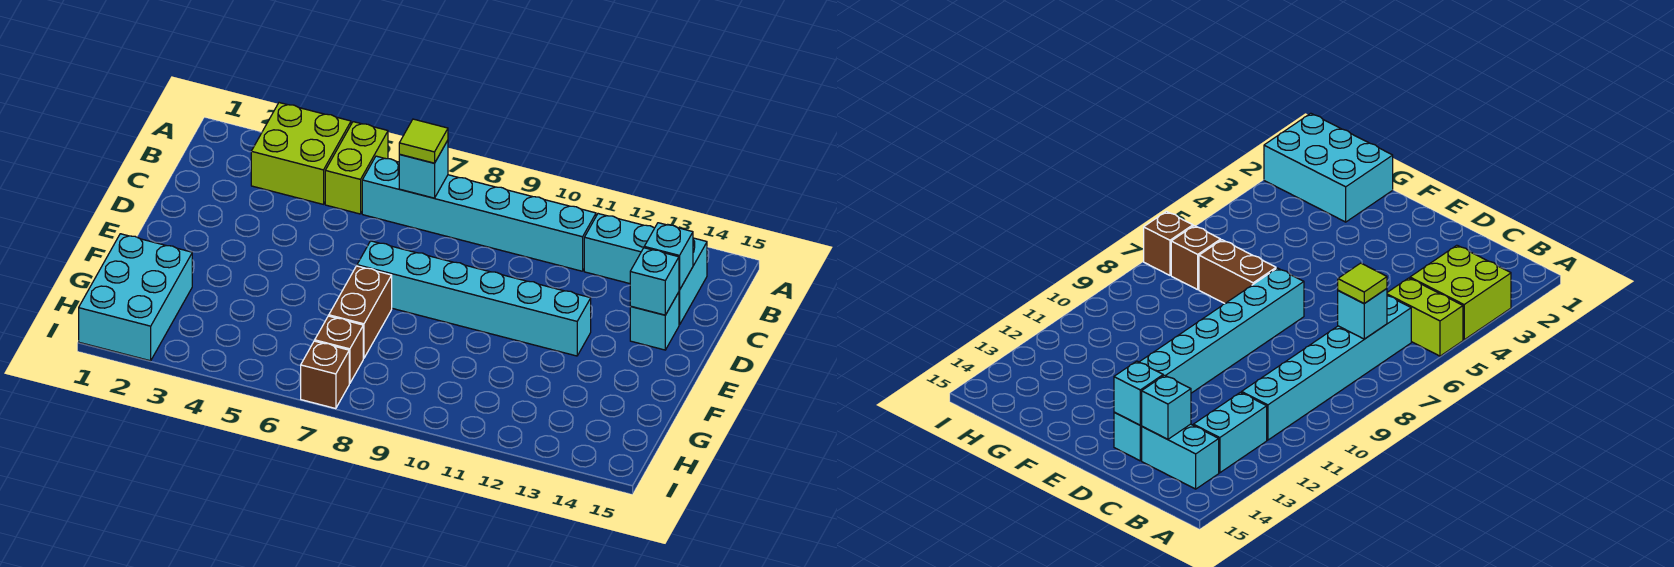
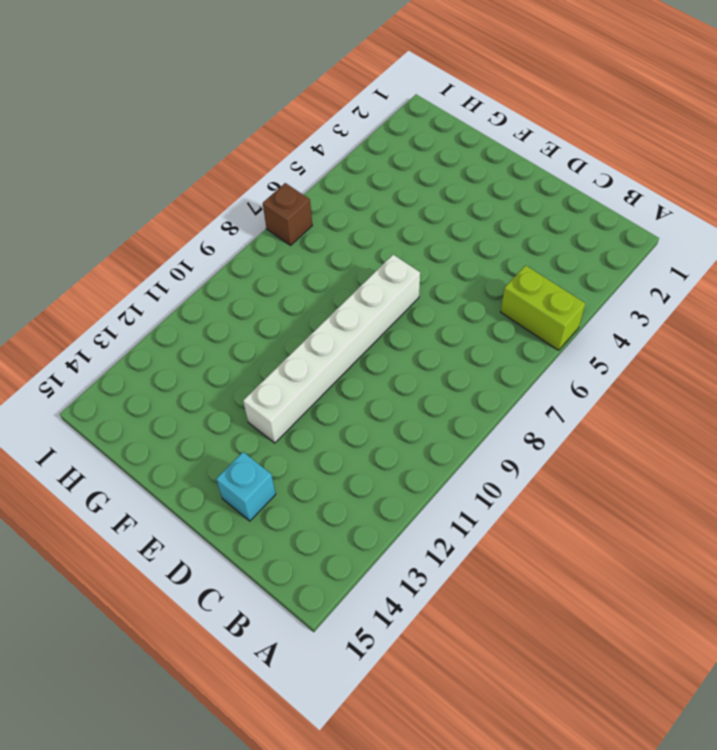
white 1x6 brick [243,255,420,443] -> cyan 1x6 brick [357,241,591,356]
none -> lime 2x2 brick [251,103,351,204]
none -> cyan 1x6 brick [362,156,596,271]
none -> cyan 1x2 brick [584,214,654,284]

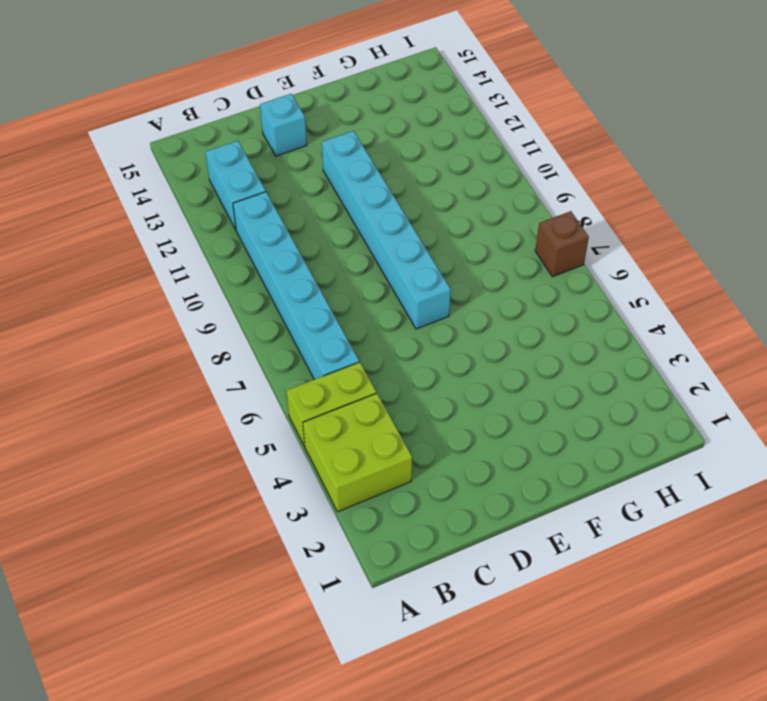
none -> cyan 1x2 brick [679,238,707,325]
none -> brown 1x2 brick [329,266,392,358]
none -> cyan 2x3 brick [79,234,192,361]

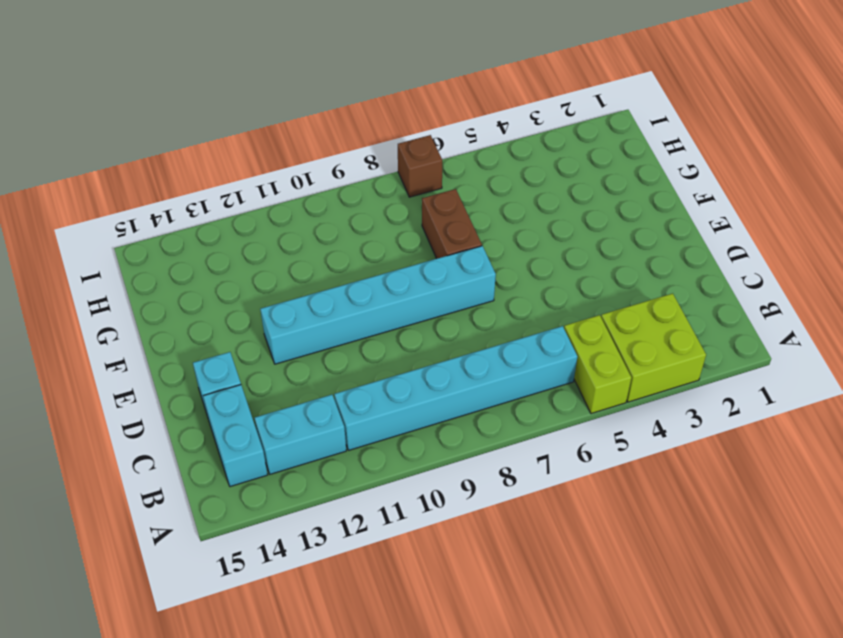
none -> cyan 2x3 brick [79,234,192,361]
none -> brown 1x1 brick [315,316,363,383]
none -> cyan 1x1 brick [399,140,448,198]

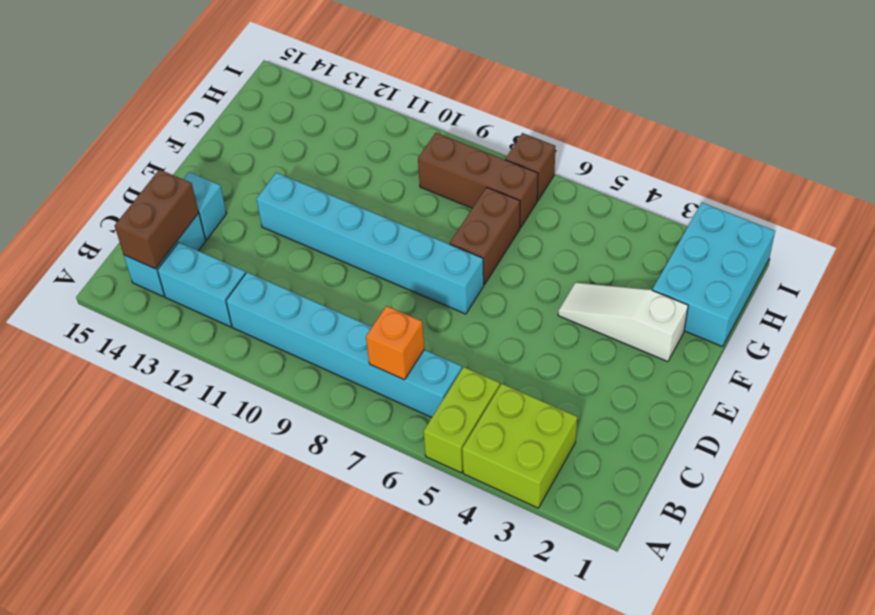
orange 1x1 brick [366,306,424,380] -> cyan 1x1 brick [399,140,448,198]
brown 1x2 brick [115,170,199,269] -> cyan 1x1 brick [644,223,693,290]
white 1x3 slope [558,283,688,362] -> none
brown 1x3 brick [418,133,538,228] -> brown 1x1 brick [315,316,363,383]
none -> cyan 1x1 brick [630,248,679,315]
none -> lime 1x1 tile [399,119,448,163]

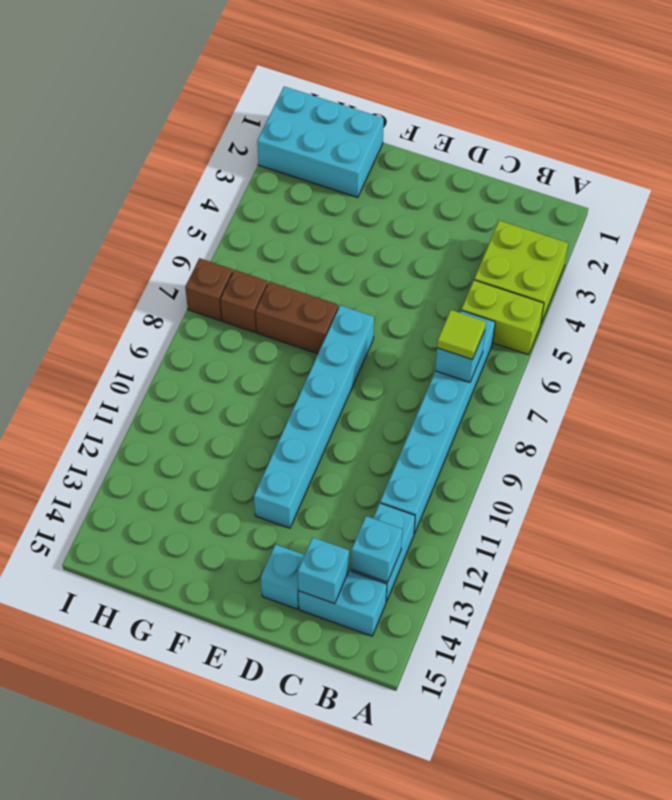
cyan 1x1 brick [351,516,402,582] -> cyan 1x1 brick moved to [630,248,679,315]

